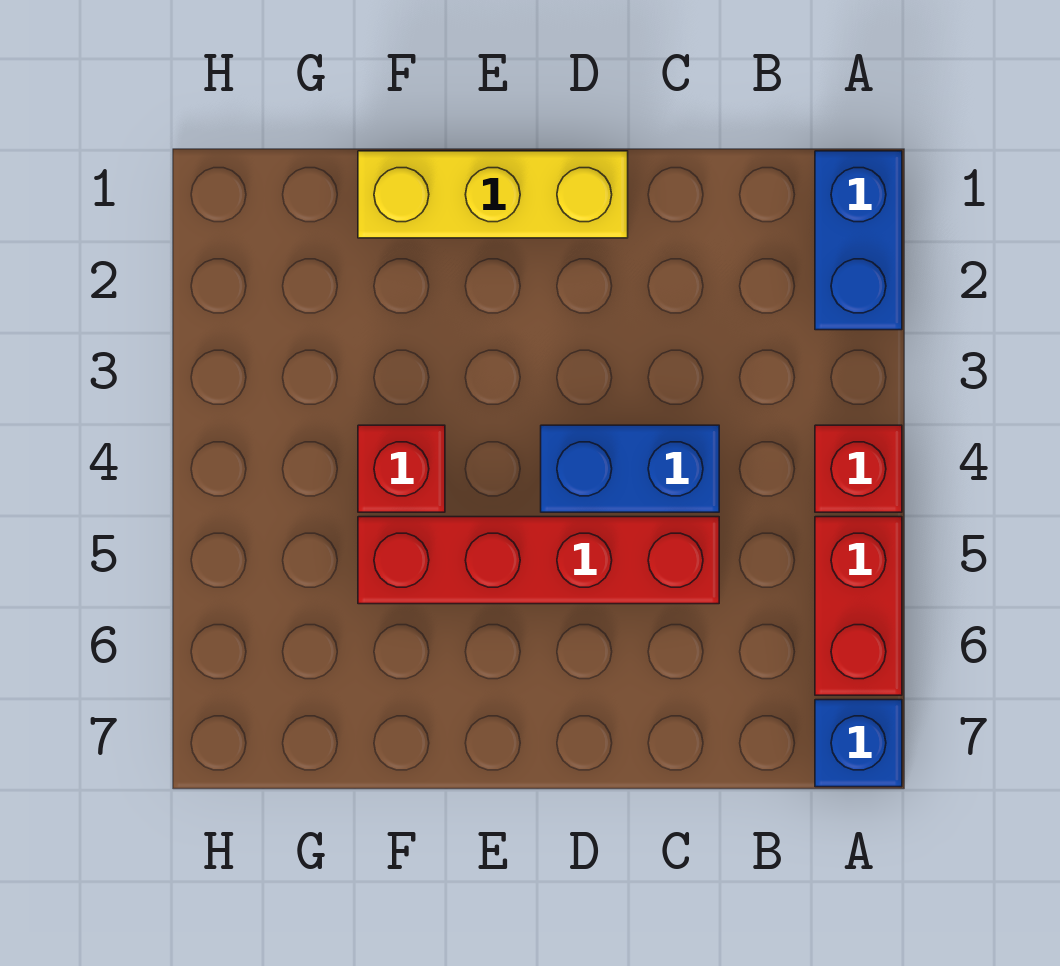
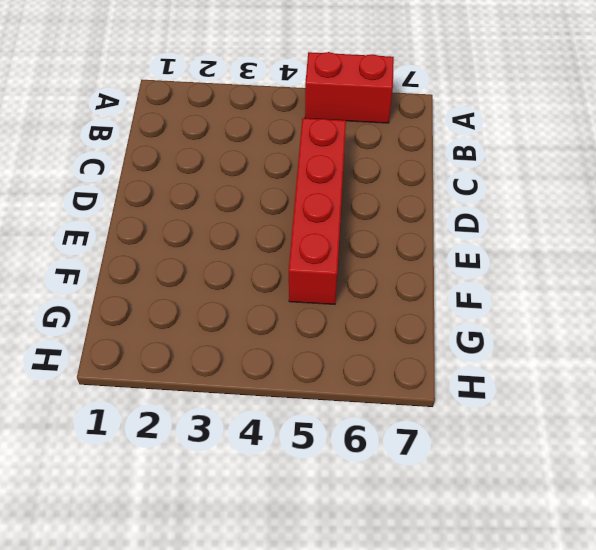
none -> blue 1x2 brick [815,151,902,330]
none -> red 1x1 brick [815,425,902,512]

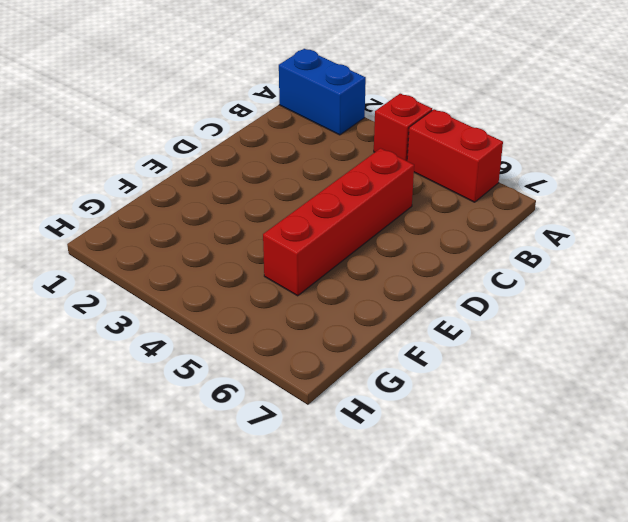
none -> blue 1x1 brick [815,700,902,787]
none -> blue 1x2 brick [541,425,719,512]

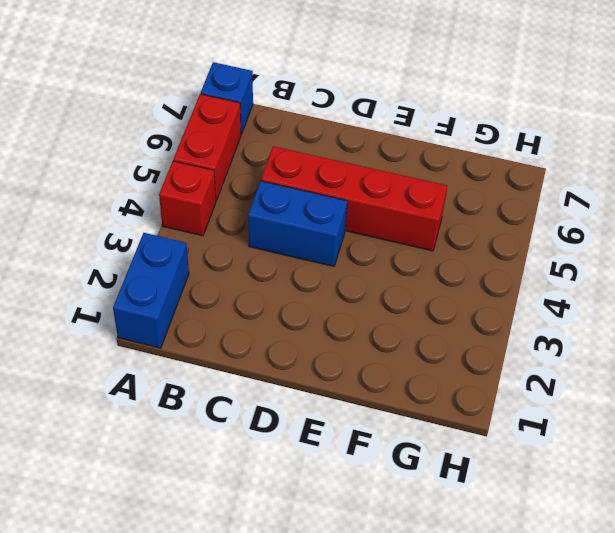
none -> yellow 1x3 brick [358,151,628,238]
none -> red 1x1 brick [358,425,445,512]

